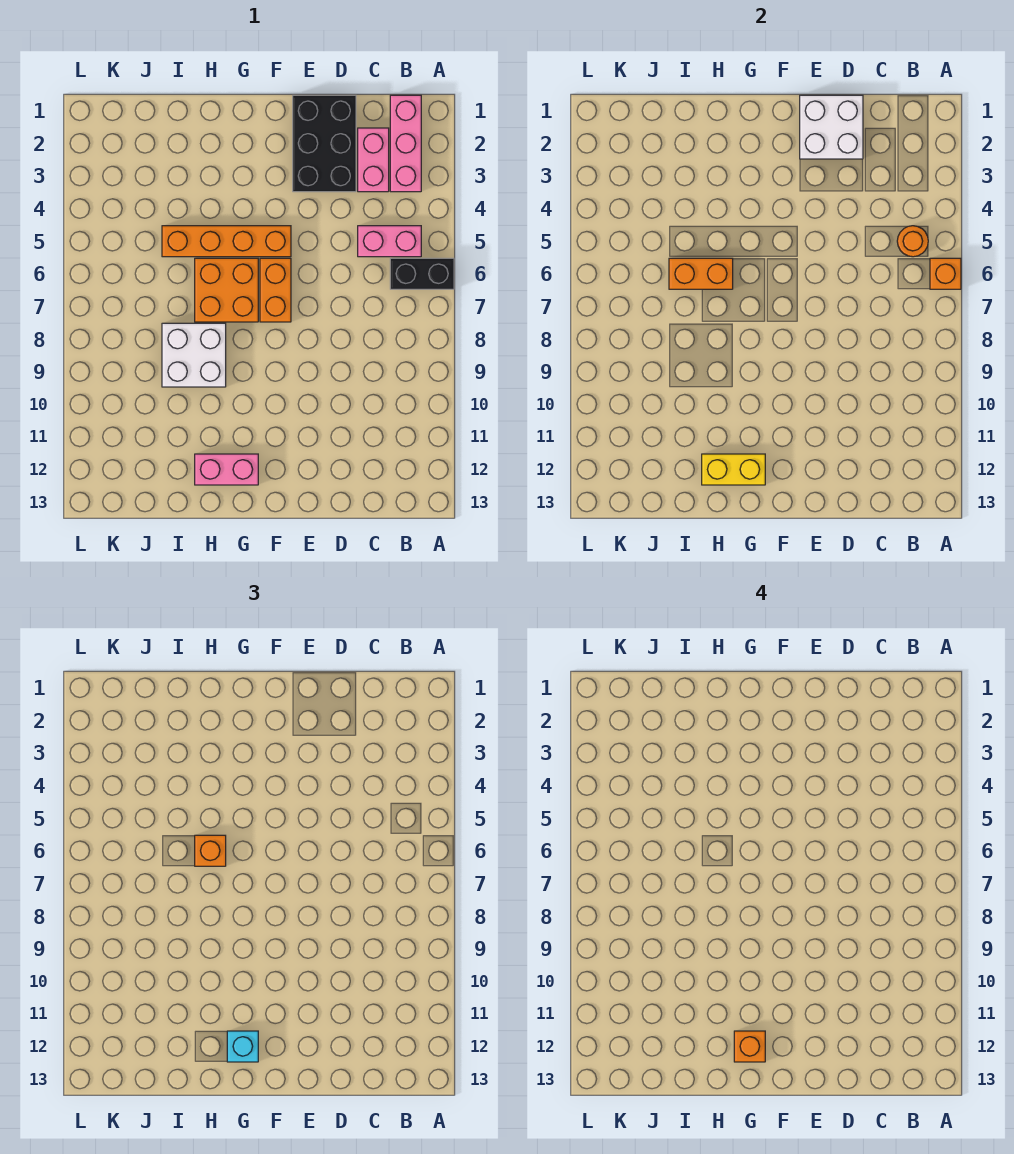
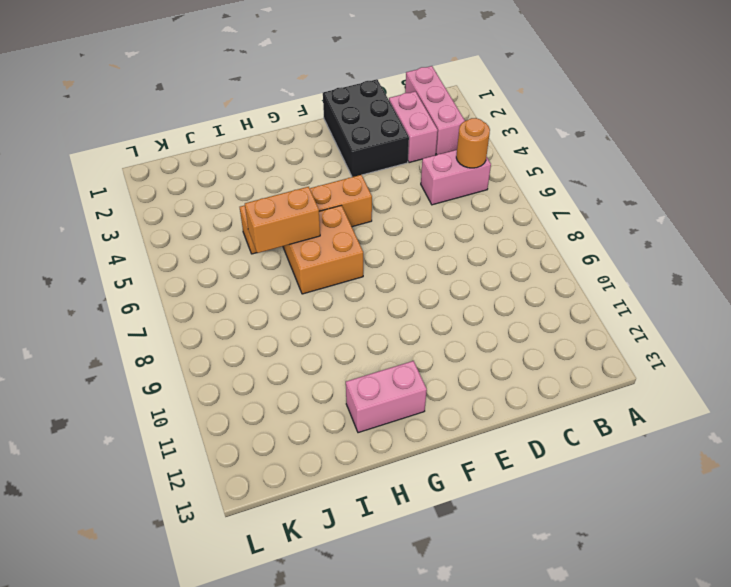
none -> black 1x2 brick [390,258,454,289]
none -> orange 1x2 brick [260,258,291,322]
none -> white 2x2 brick [162,323,226,387]

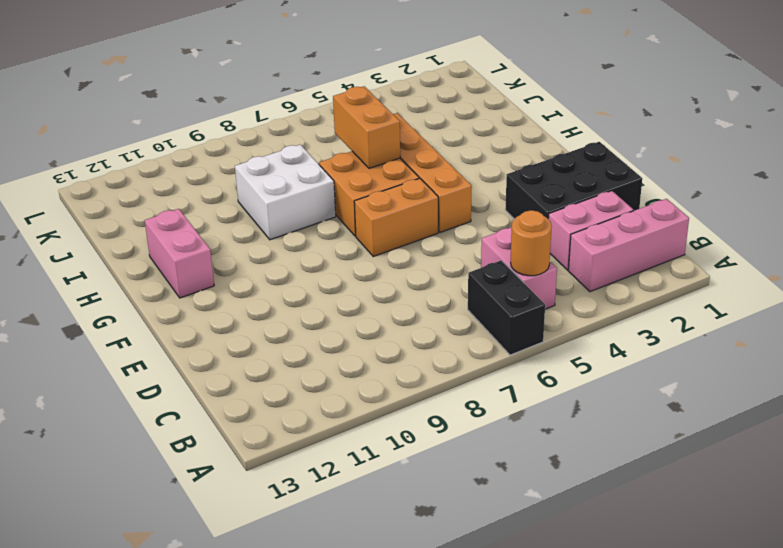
none -> orange 1x1 brick [930,258,961,289]
none -> white 2x2 brick [800,95,863,159]
none -> yellow 1x2 brick [702,454,765,485]

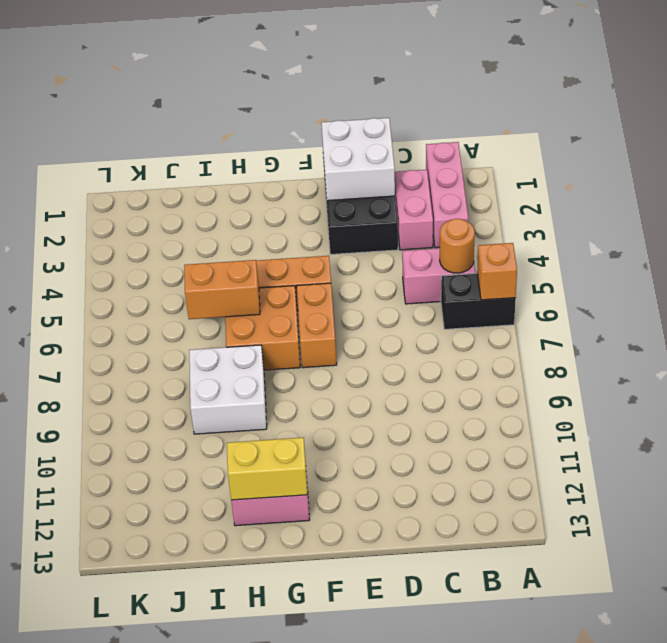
none -> cyan 1x1 brick [227,1031,258,1062]
none -> orange 1x1 brick [195,835,226,866]
none -> orange 1x1 brick [734,1031,765,1062]

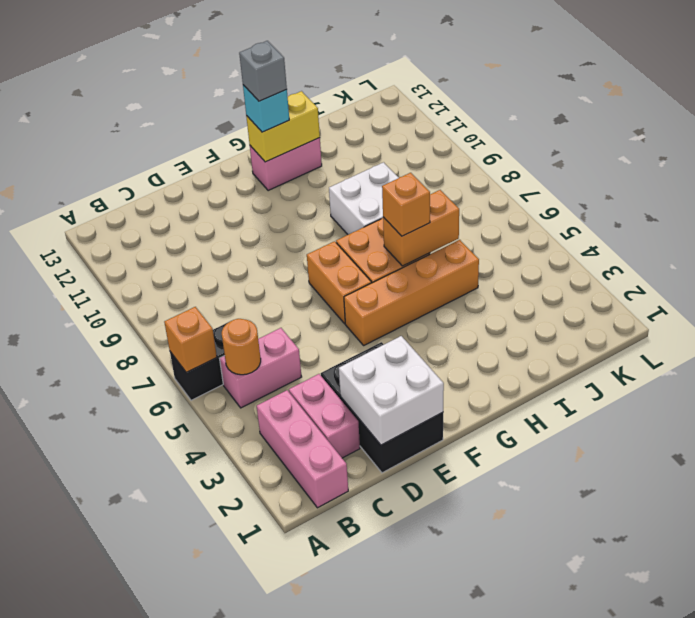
grey 1x1 brick [239,41,287,101] -> orange 1x1 brick [734,1031,765,1062]

